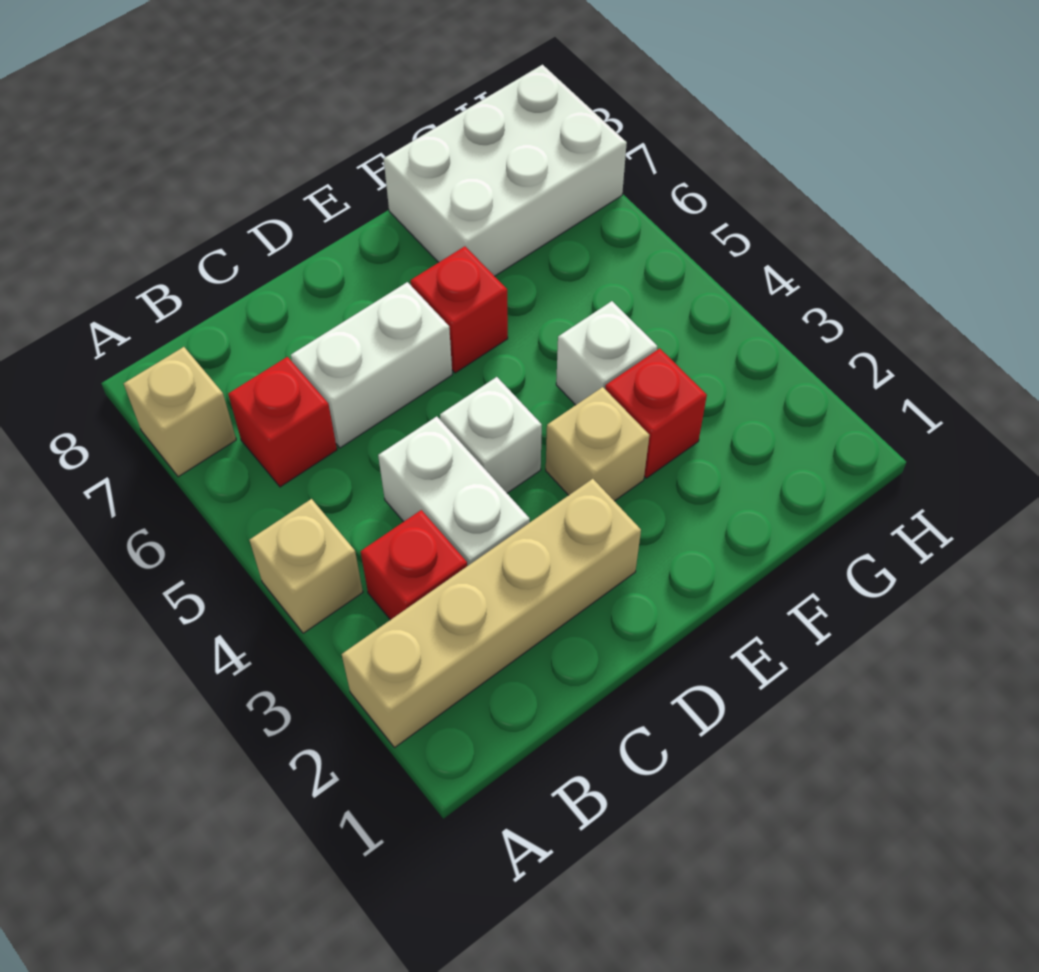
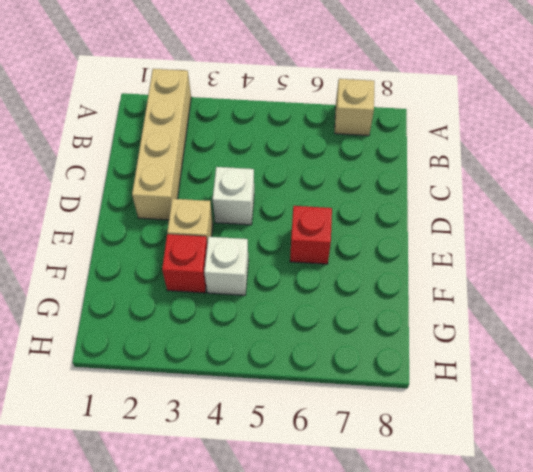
none -> tan 1x1 brick [249,499,363,633]
none -> red 1x1 brick [361,510,467,620]
none -> red 1x1 brick [228,357,337,487]

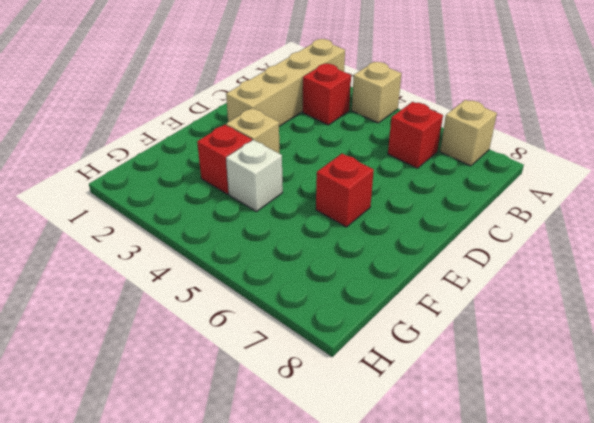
none -> white 1x2 brick [378,416,530,566]
none -> white 1x2 brick [291,282,452,448]
none -> white 1x1 brick [440,377,542,493]

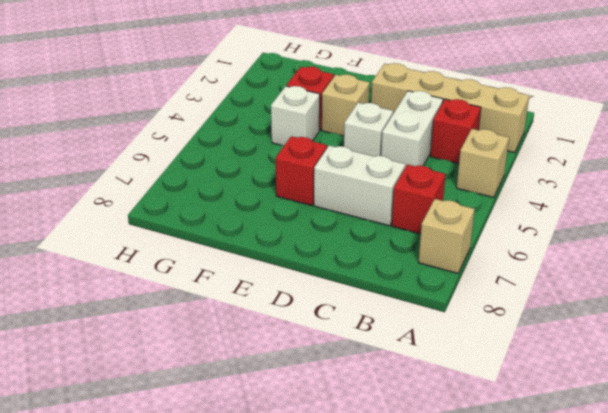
none -> white 2x3 brick [384,65,627,276]

